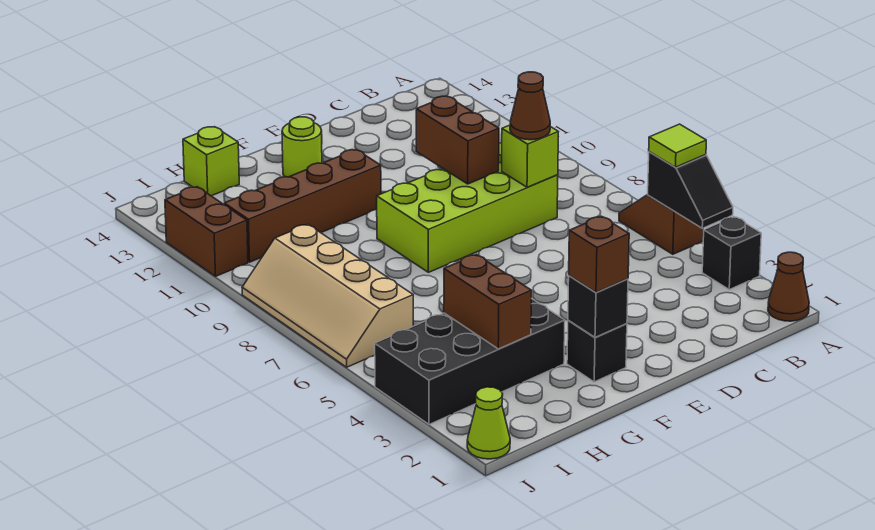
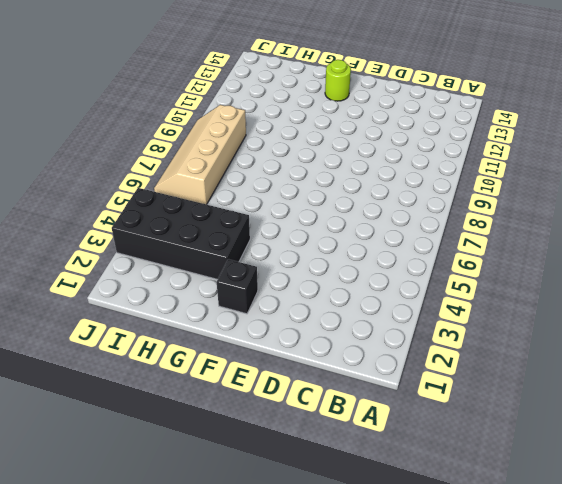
none -> brown 1x1 cone [768,252,809,321]
none -> black 1x1 brick [702,217,761,290]
none -> brown 1x2 slope [619,195,703,254]

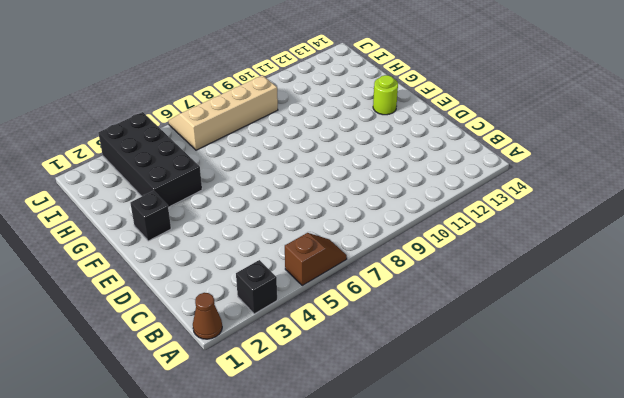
none -> lime 2x4 brick [377,143,558,272]
none -> brown 1x4 brick [224,150,381,262]
none -> lime 1x1 brick [183,127,239,196]

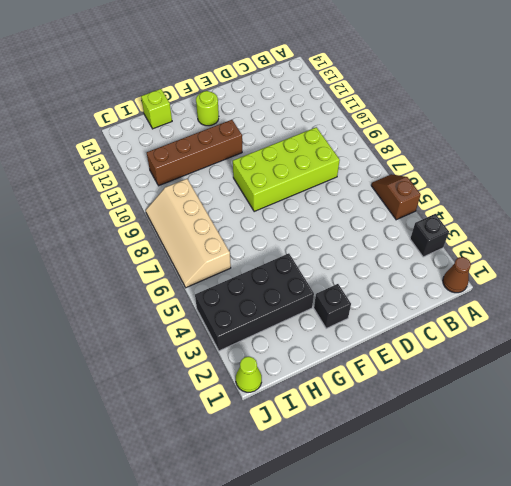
none -> brown 1x2 brick [165,187,248,276]
none -> black 1x2 slope [648,152,733,228]
none -> lime 1x1 brick [502,125,558,187]

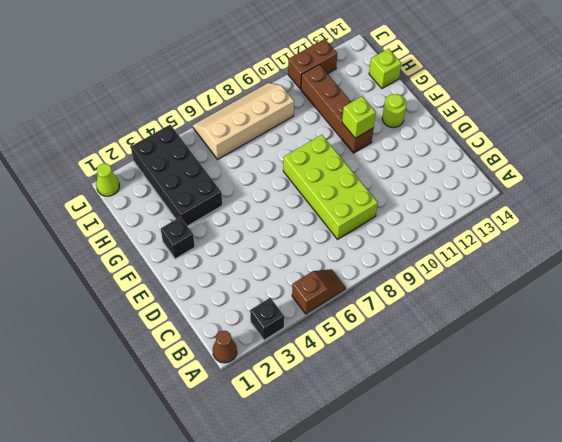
lime 1x1 brick [342,97,376,138] -> lime 1x1 brick moved to [502,125,558,187]
none -> black 1x2 slope [648,152,733,228]
none -> brown 1x2 brick [416,96,499,184]
none -> black 1x1 brick [568,276,628,337]

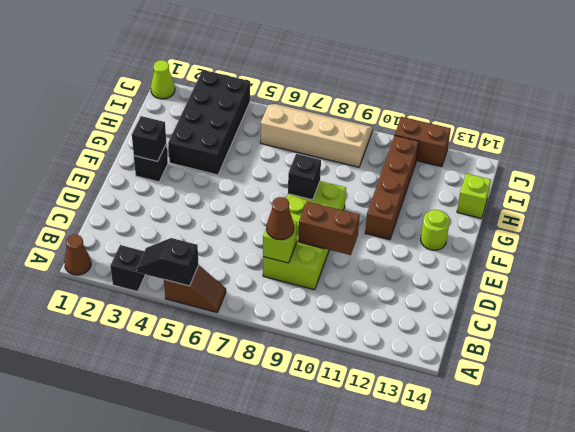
black 1x1 brick [288,154,321,200] -> none
none -> brown 1x2 brick [444,255,532,349]
none -> lime 1x1 tile [649,124,706,167]
none -> brown 1x1 brick [569,216,629,292]

